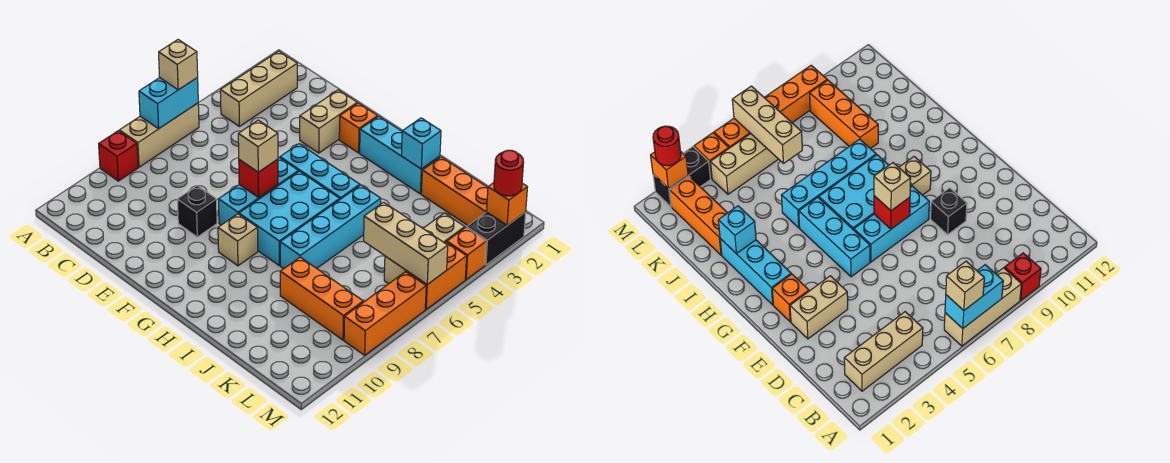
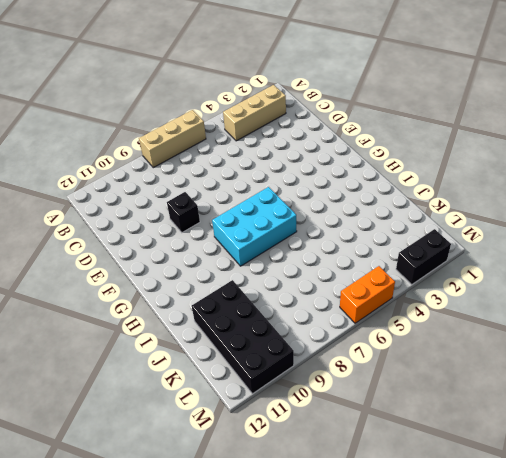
black 2x4 brick [192,280,294,394] -> none
none -> red 1x1 brick [99,131,138,181]
none -> tan 1x2 brick [300,90,357,153]
none -> orange 1x1 brick [339,103,378,153]

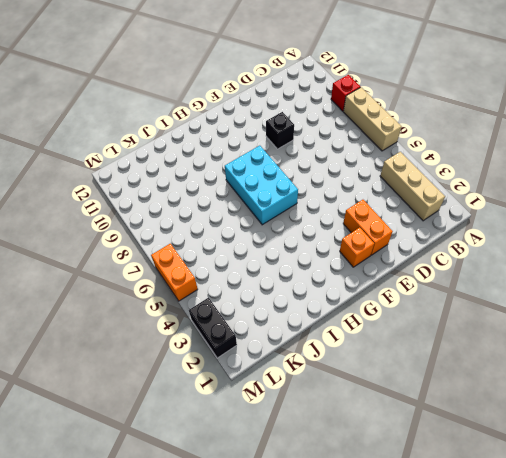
orange 1x2 brick [343,200,393,255] -> tan 1x2 brick [300,90,357,153]
none -> cyan 1x3 brick [280,144,360,199]
none -> cyan 1x3 brick [219,158,298,225]
none -> cyan 1x3 brick [360,116,440,194]

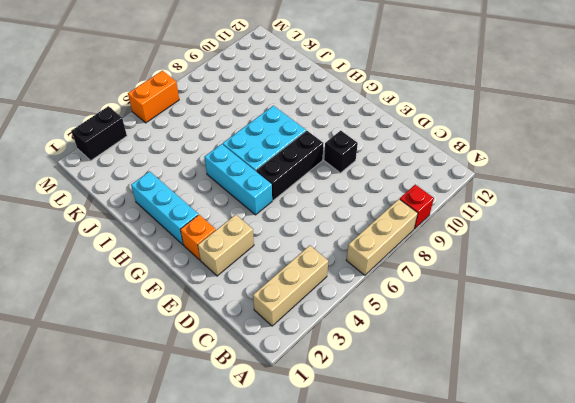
black 1x3 brick [256,131,323,201] -> cyan 1x3 brick [219,158,298,225]
none -> tan 1x1 brick [218,214,258,266]
none -> cyan 1x4 brick [280,185,381,269]
none -> orange 1x3 brick [421,157,488,225]

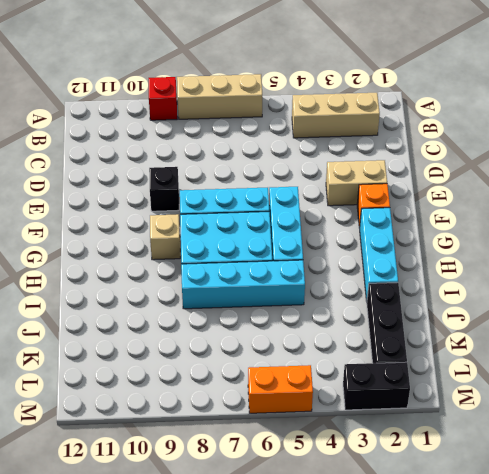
black 1x3 brick [367,282,407,363] -> orange 1x3 brick [421,157,488,225]
none -> orange 1x3 brick [280,257,363,340]
none -> tan 1x3 brick [384,213,465,284]
none -> orange 1x1 brick [447,227,486,279]

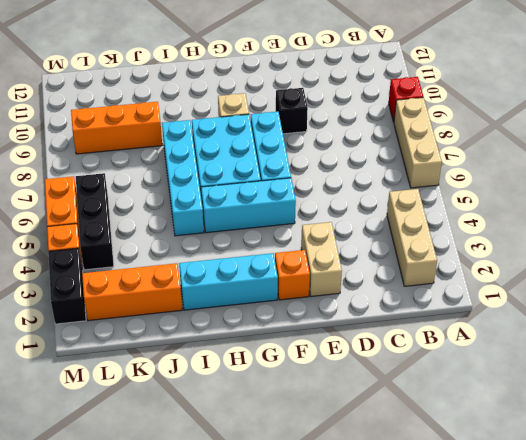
black 1x3 brick [76,173,114,270] -> tan 1x3 brick [384,213,465,284]
none -> orange 1x3 brick [344,272,426,355]
none -> cyan 1x2 brick [139,78,198,129]
none -> red 1x1 brick [239,159,278,198]

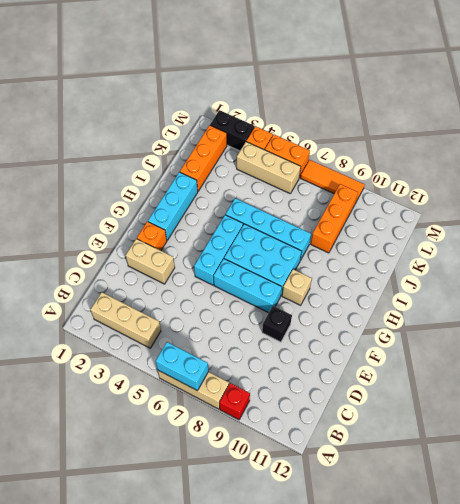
orange 1x3 tile [301,160,365,202] -> orange 1x3 brick [344,272,426,355]
none -> red 1x1 brick [239,159,278,198]
none -> cyan 1x1 brick [401,118,441,169]
none -> tan 1x3 brick [364,202,448,285]

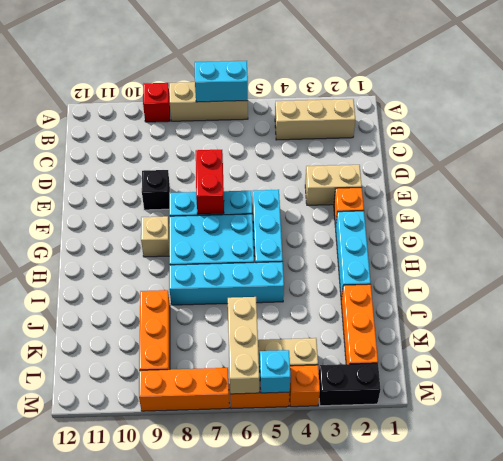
red 1x2 brick [196,150,224,214] -> red 1x1 brick [239,159,278,198]
cyan 1x1 brick [260,350,291,393] -> cyan 1x1 brick moved to [401,118,441,169]
none -> orange 1x1 brick [486,183,527,225]
none -> tan 1x1 brick [159,40,198,90]
none -> tan 1x1 brick [238,120,278,172]

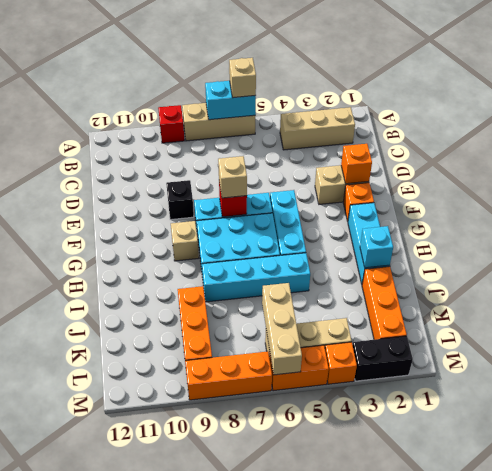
orange 1x1 brick [341,144,372,184] -> orange 1x1 brick moved to [486,183,527,225]
none -> red 1x1 round brick [494,150,524,196]

